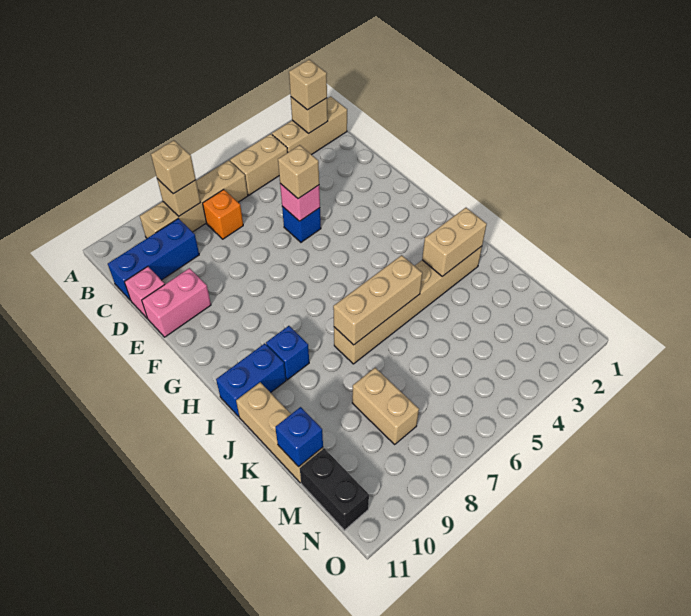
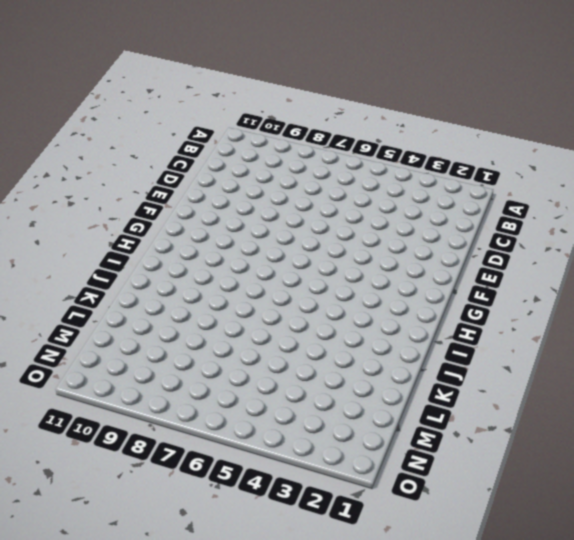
none -> tan 1x3 brick [272,96,347,155]
none -> tan 1x2 brick [230,134,288,195]
none -> tan 1x4 brick [140,160,248,238]

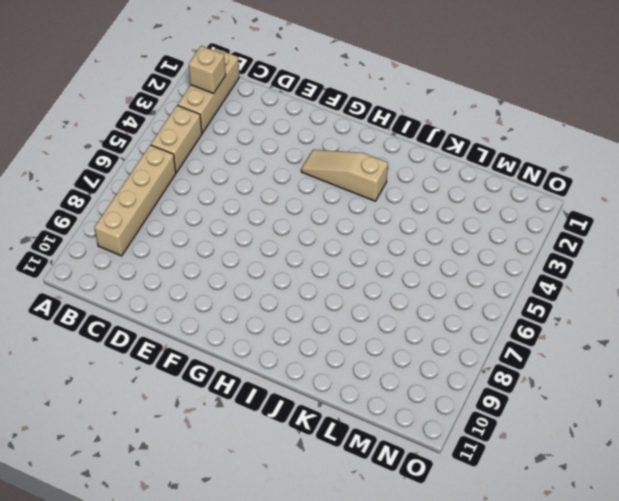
tan 1x3 slope [301,150,388,201] -> none
none -> orange 1x1 brick [203,189,243,239]
none -> blue 1x3 brick [108,218,199,300]
none -> pink 1x1 brick [125,266,165,319]

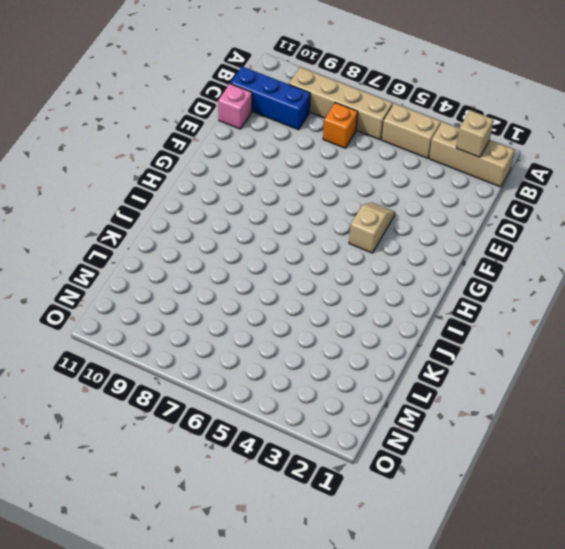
tan 1x2 slope [349,202,395,253] -> none
none -> blue 1x1 brick [282,206,321,242]
none -> pink 1x2 brick [142,268,211,337]
none -> blue 1x1 brick [266,326,309,380]

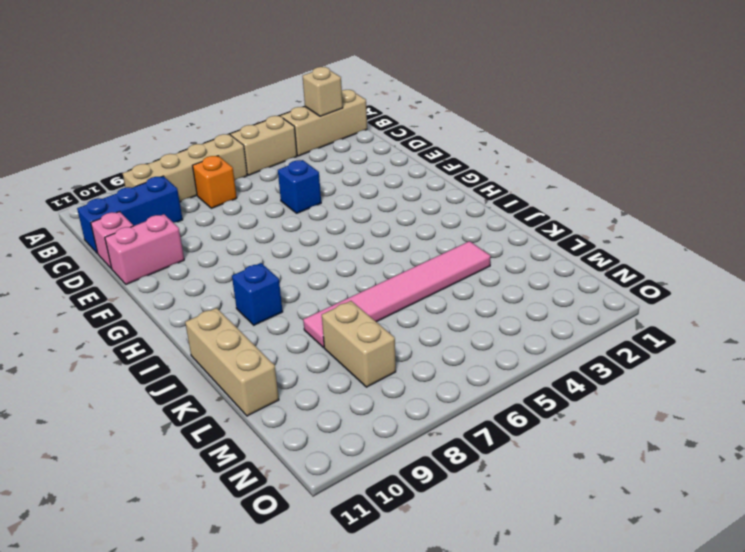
pink 1x6 tile [303,241,491,348] -> none
none -> blue 1x2 brick [216,343,286,417]
none -> tan 1x6 brick [334,246,482,364]
none -> black 1x2 brick [300,448,369,530]

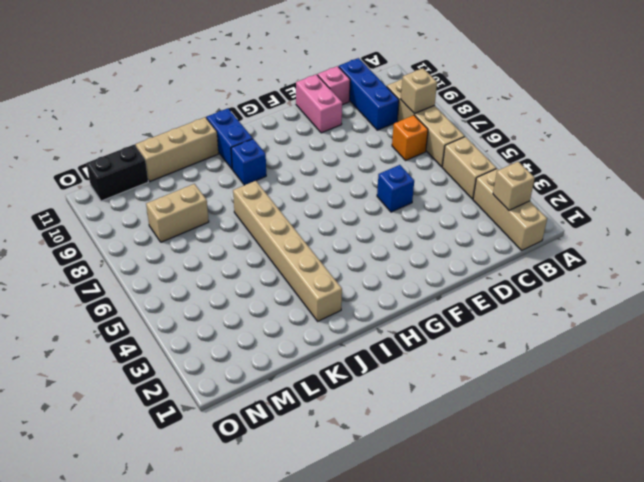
none -> pink 1x1 brick [280,184,320,221]
none -> tan 1x2 brick [422,208,487,276]
none -> tan 1x3 brick [333,255,422,345]

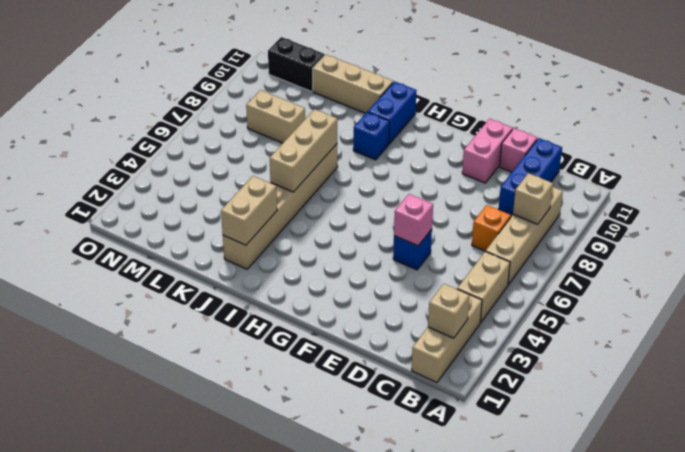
none -> blue 1x1 brick [275,407,323,467]
none -> tan 1x1 brick [289,60,327,110]
none -> tan 1x1 brick [151,140,196,194]

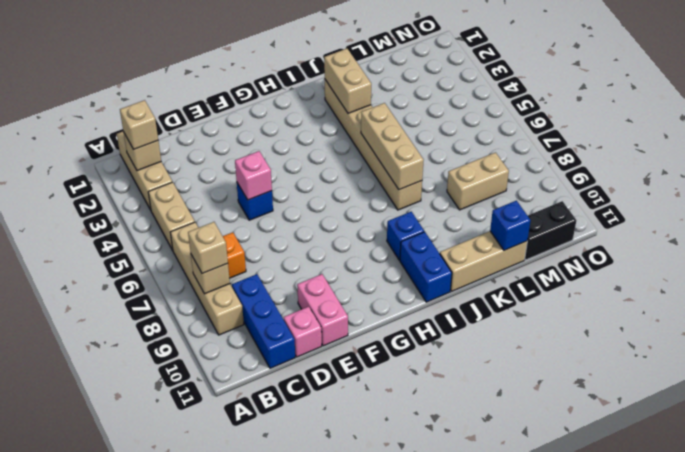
none -> tan 1x1 brick [278,145,319,199]

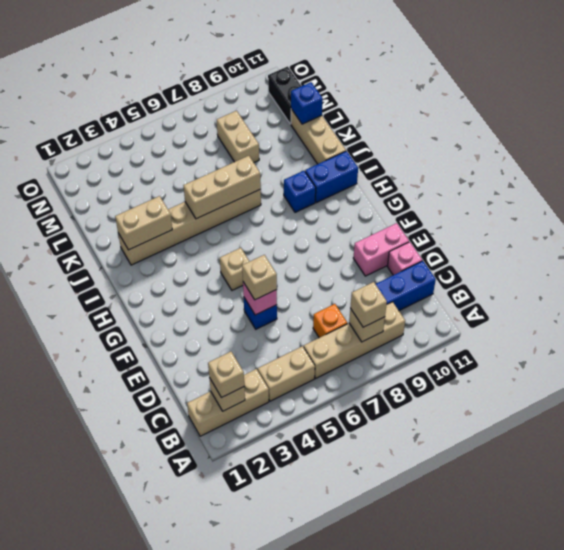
tan 1x1 brick [220,248,250,290] -> none

